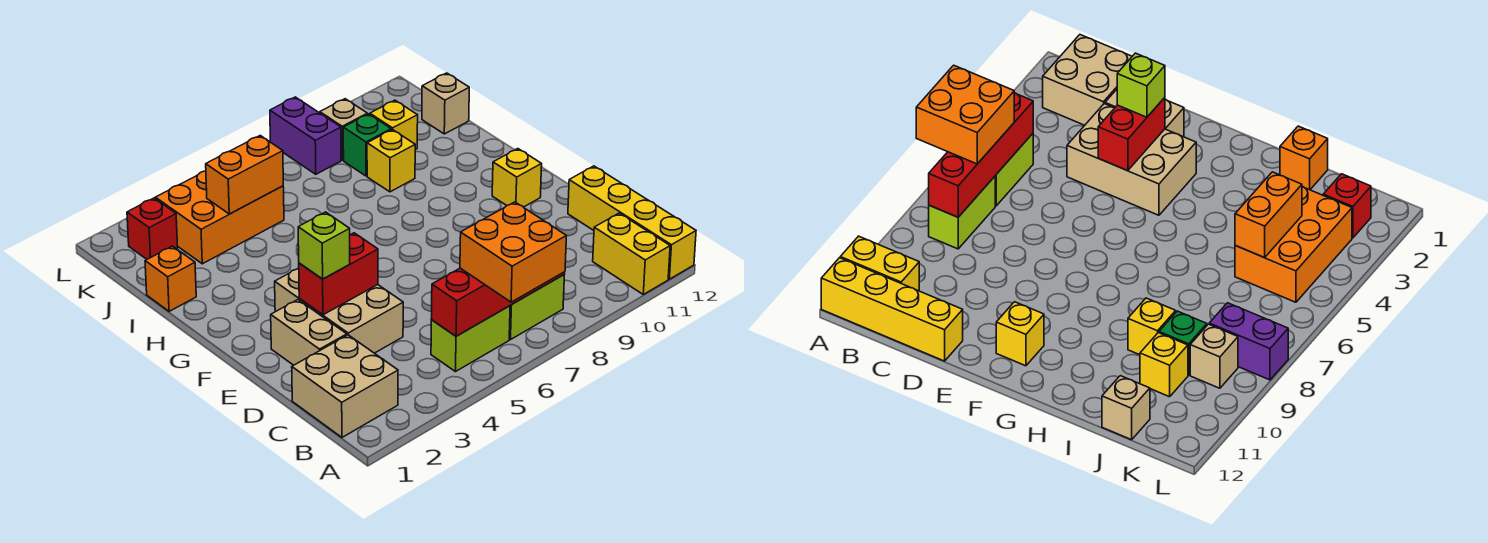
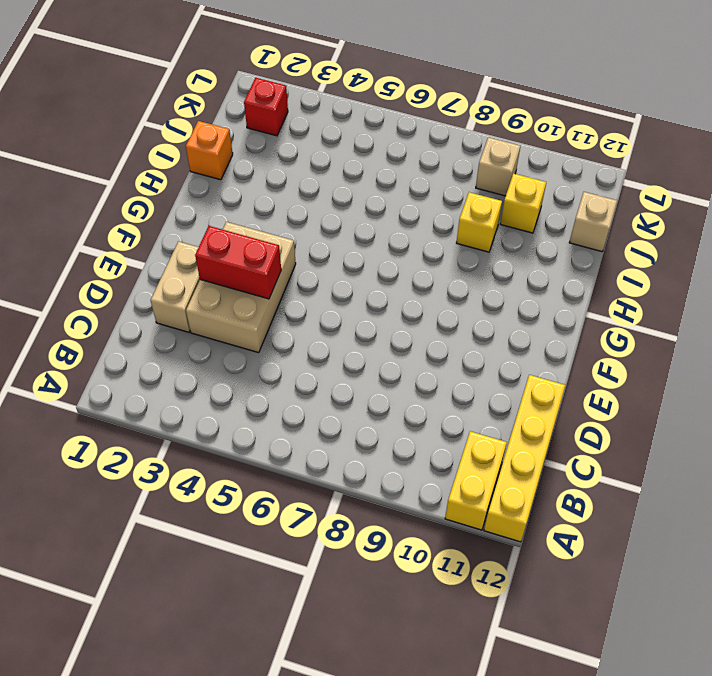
none -> tan 2x2 brick [292,335,398,437]
none -> lime 1x2 brick [431,306,510,372]
none -> lime 1x2 brick [509,275,564,340]

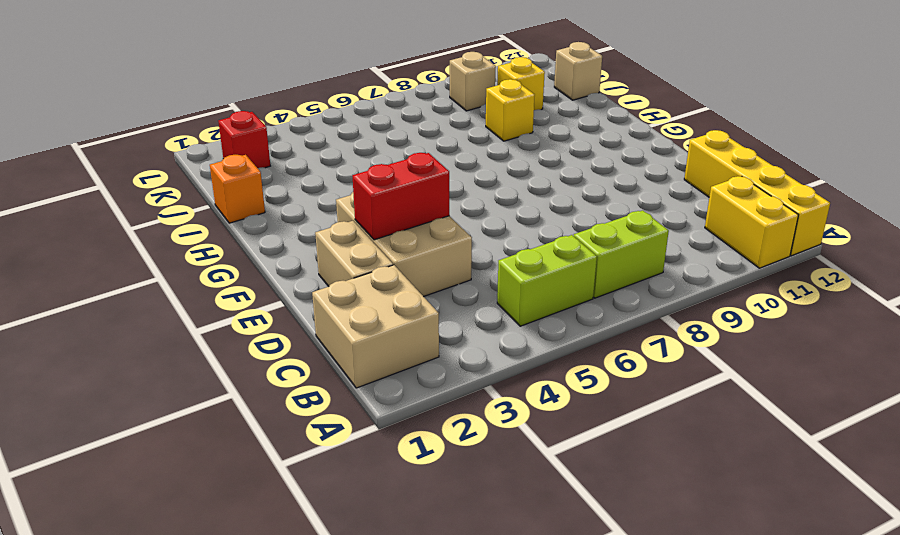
none -> yellow 1x1 brick [492,149,542,207]
none -> orange 2x3 brick [155,171,284,264]
none -> green 1x1 brick [343,114,391,176]

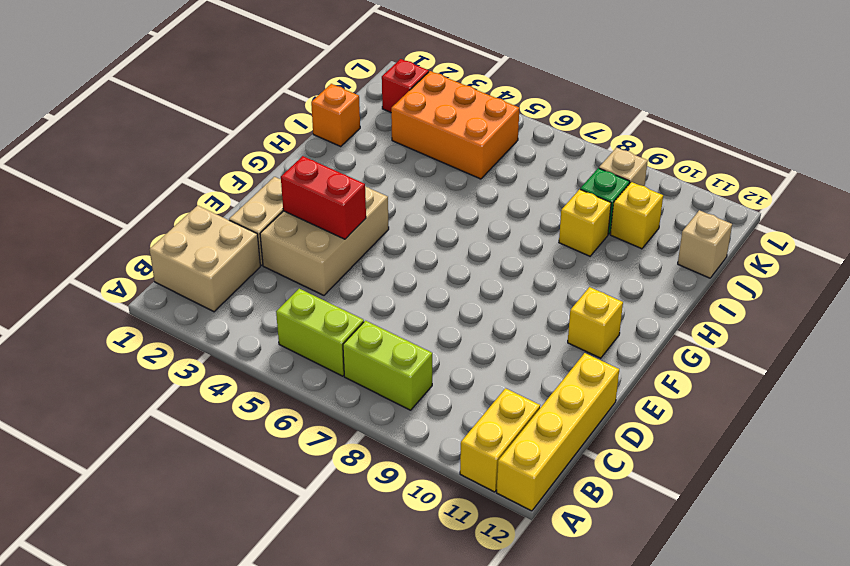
none -> purple 1x2 brick [270,97,341,174]
none -> red 1x4 brick [431,268,565,336]
none -> orange 1x2 brick [206,136,283,214]

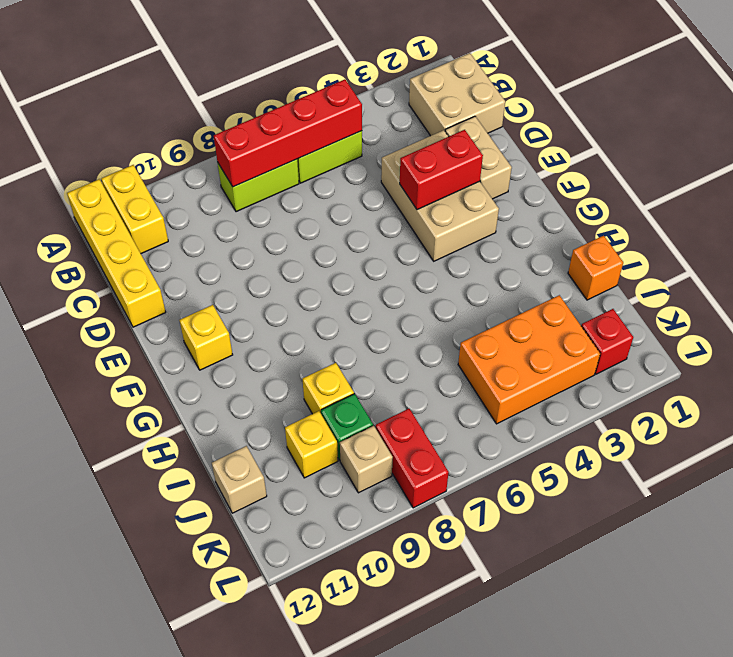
red 1x2 brick [376,409,449,508] -> purple 1x2 brick [270,97,341,174]
none -> orange 1x2 brick [206,136,283,214]
none -> orange 2x2 brick [460,202,566,302]
none -> lime 1x1 brick [298,212,350,279]

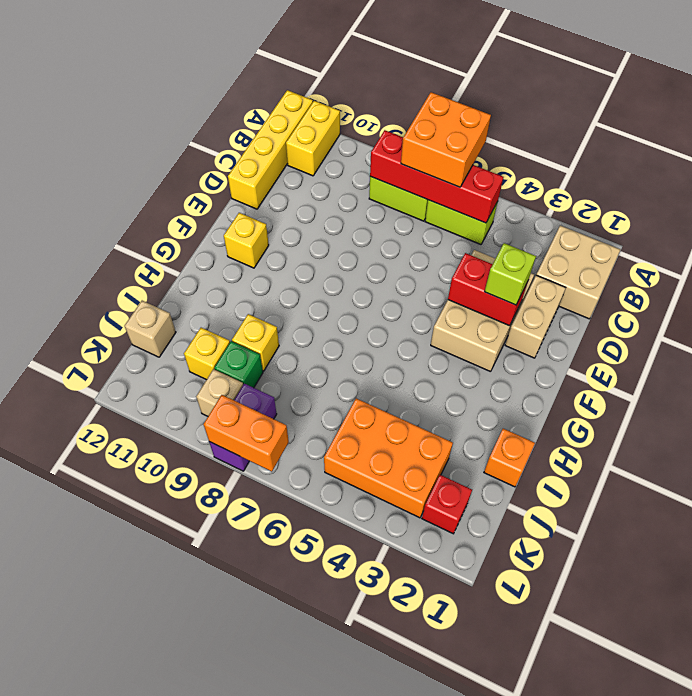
orange 1x2 brick [204,395,289,472] -> orange 1x2 brick moved to [206,136,283,214]

